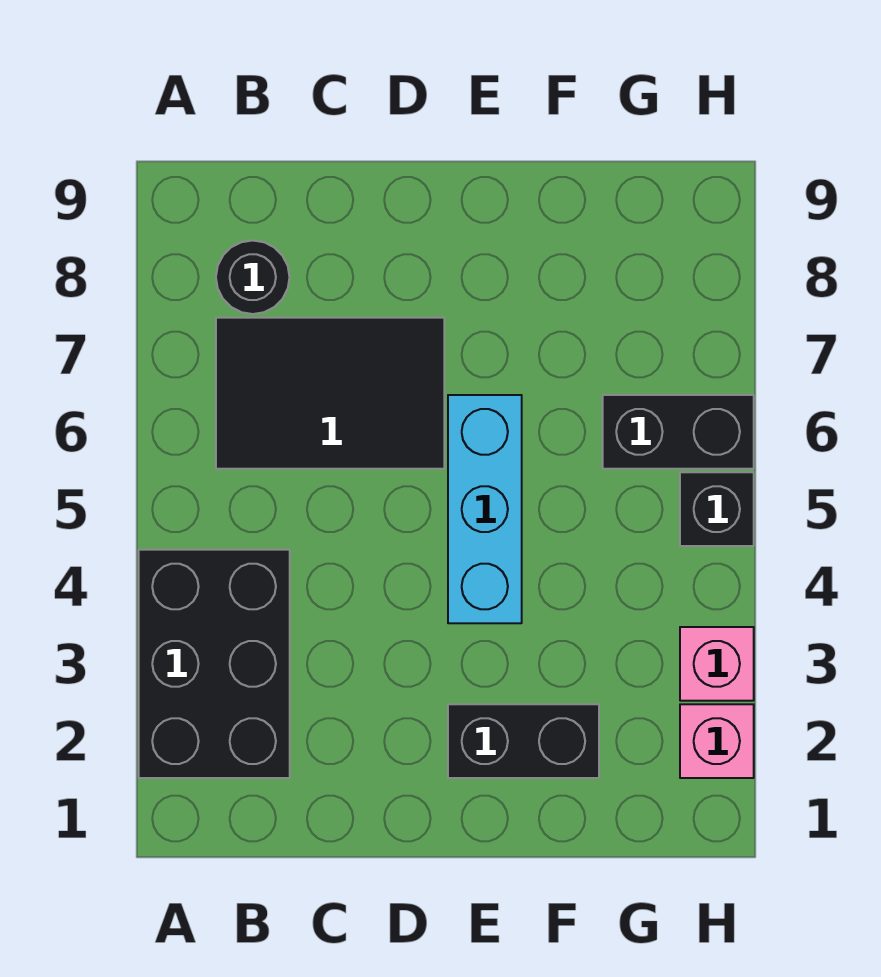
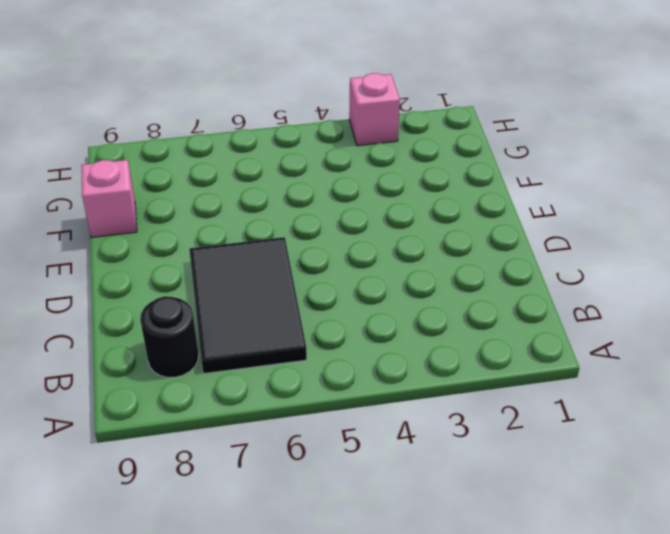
pink 1x1 brick [81,160,137,237] -> pink 1x1 brick moved to [680,704,754,778]
none -> black 2x3 brick [139,550,290,778]
none -> black 1x2 brick [448,704,599,778]

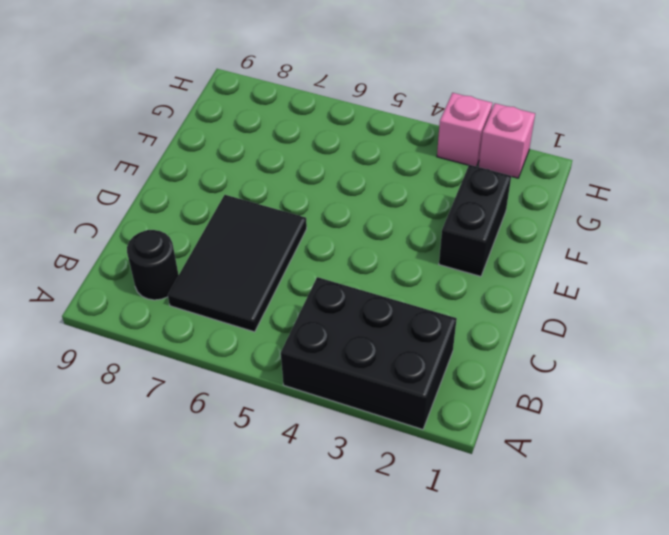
none -> cyan 1x3 brick [448,395,522,623]
none -> black 1x2 brick [603,395,754,469]

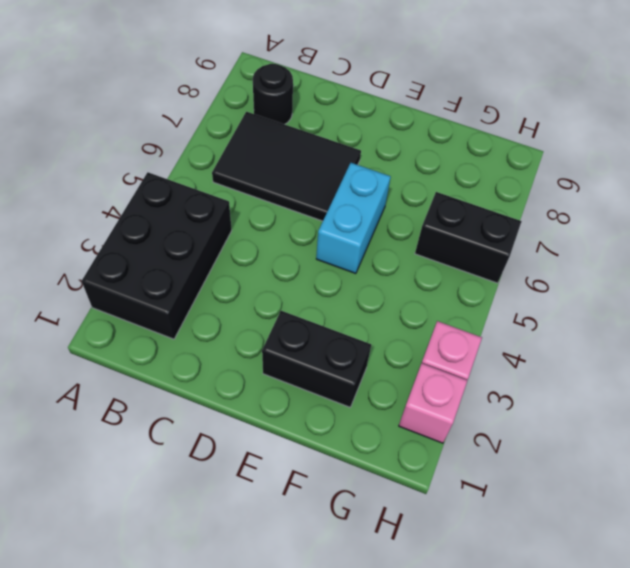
cyan 1x2 brick [316,163,391,274] -> cyan 1x3 brick [448,395,522,623]
none -> black 1x1 brick [680,472,754,546]

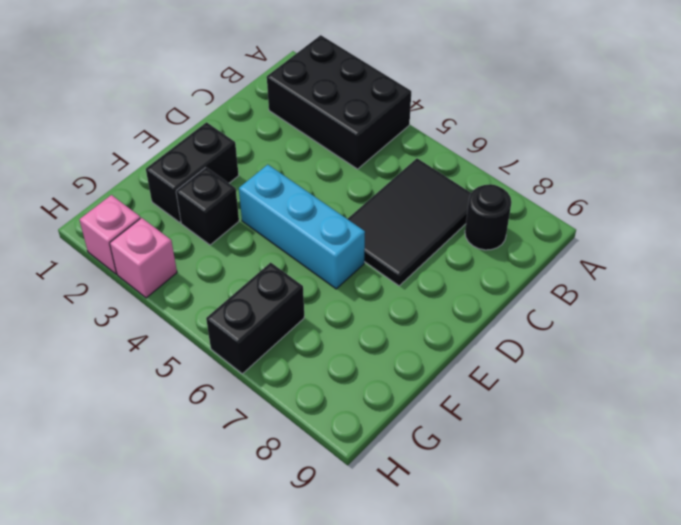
black 1x1 brick [176,167,239,245] -> black 1x1 brick moved to [680,472,754,546]

